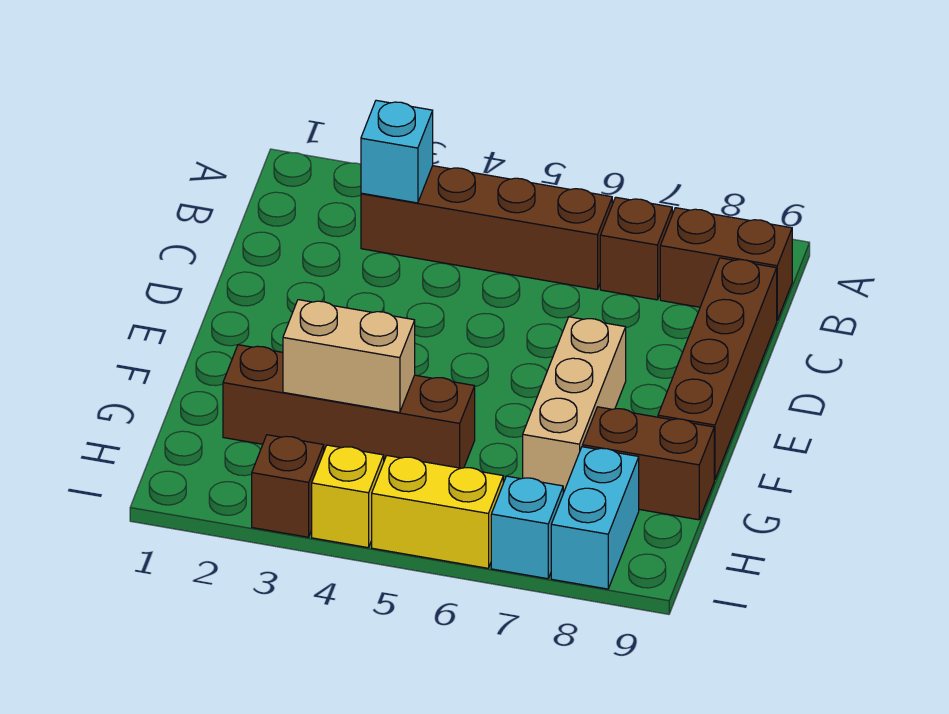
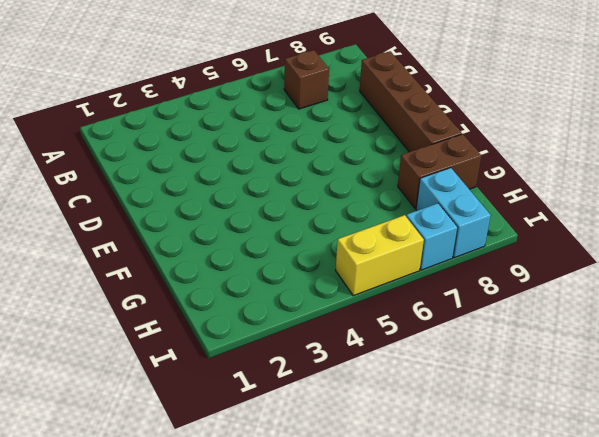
none -> brown 1x4 brick [361,166,612,289]
none -> brown 1x2 brick [660,208,792,320]
none -> tan 1x3 brick [523,317,626,493]

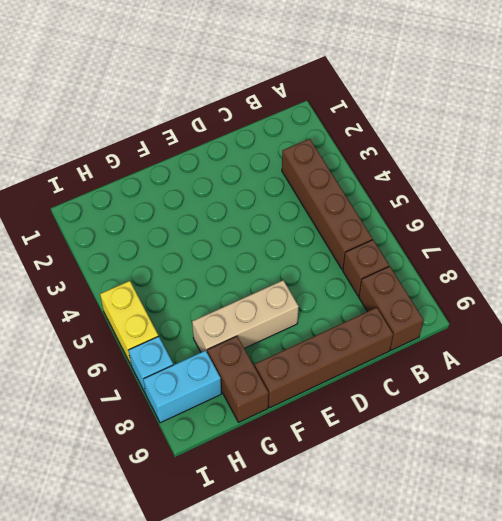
none -> brown 1x4 brick [223,345,475,468]
none -> brown 1x1 brick [252,435,324,537]
none -> yellow 1x1 brick [312,445,384,548]

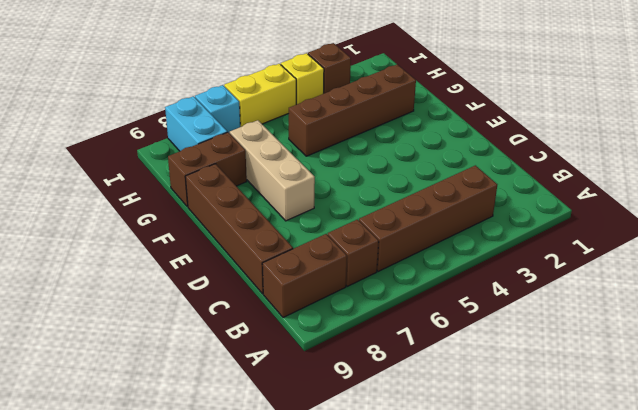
none -> cyan 1x1 brick [361,100,433,203]
none -> tan 1x2 brick [283,300,415,413]

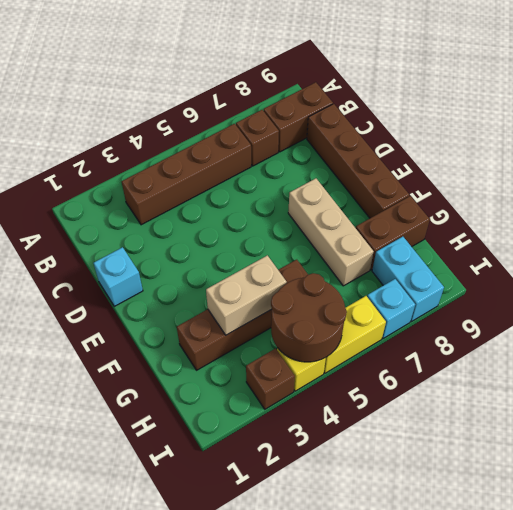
cyan 1x1 brick [94,247,143,306] -> cyan 1x1 brick moved to [361,100,433,203]
brown 2x2 round brick [271,273,347,362] -> none

